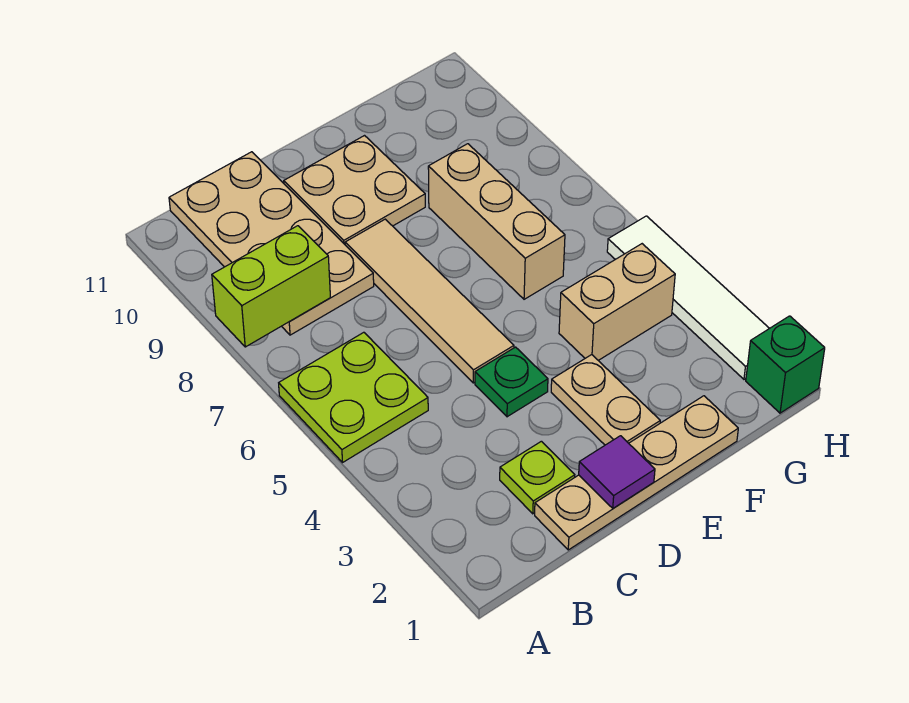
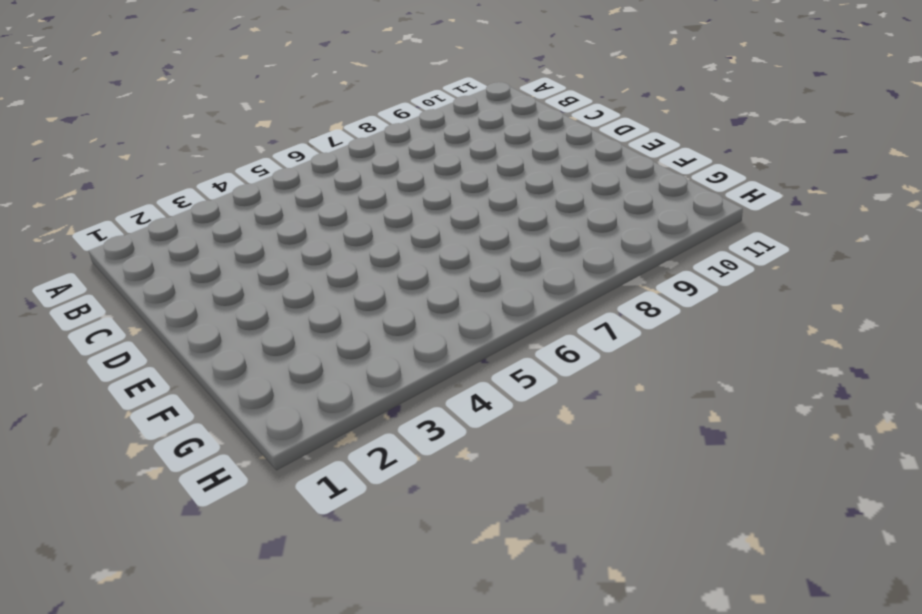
none -> lime 2x2 plate [279,332,428,462]
none -> tan 2x4 plate [169,152,374,335]
none -> tan 1x4 plate [535,396,738,550]

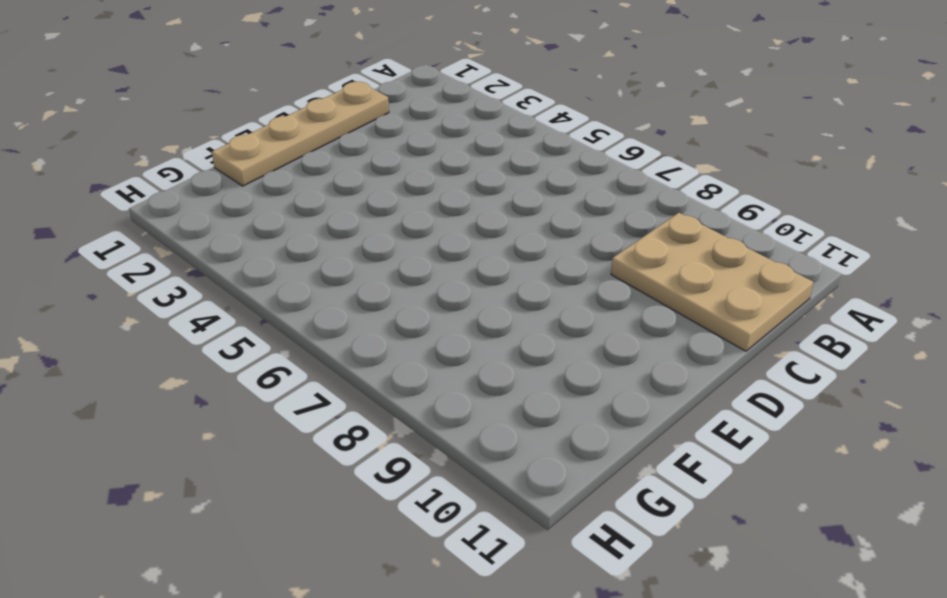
tan 2x3 plate [611,213,813,351] -> tan 2x4 plate [169,152,374,335]
none -> lime 2x2 plate [279,332,428,462]
none -> lime 1x1 plate [500,441,575,514]
none -> green 1x1 plate [475,347,548,417]

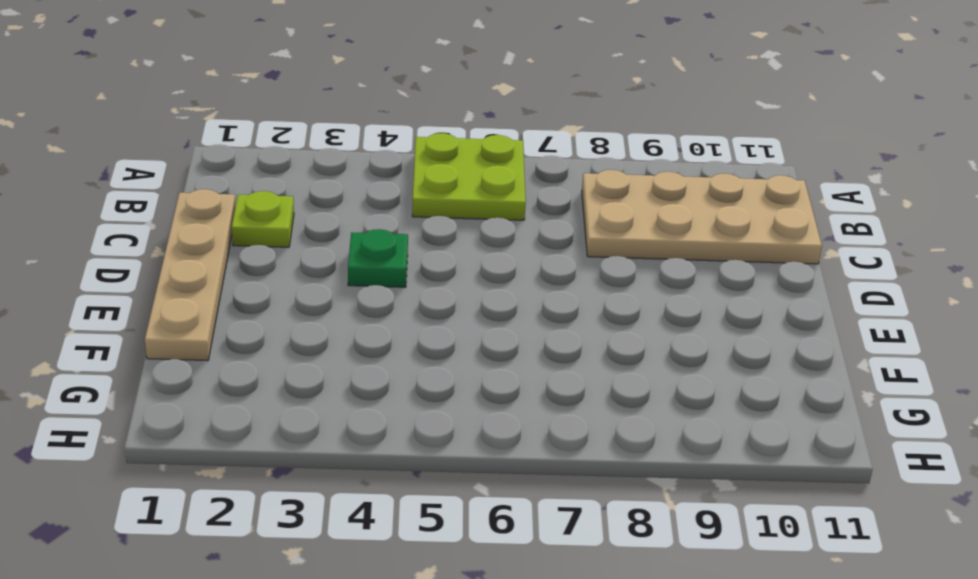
none -> tan 1x4 tile [345,219,514,383]
none -> tan 2x2 plate [284,136,425,244]
none -> tan 1x2 plate [551,355,660,445]

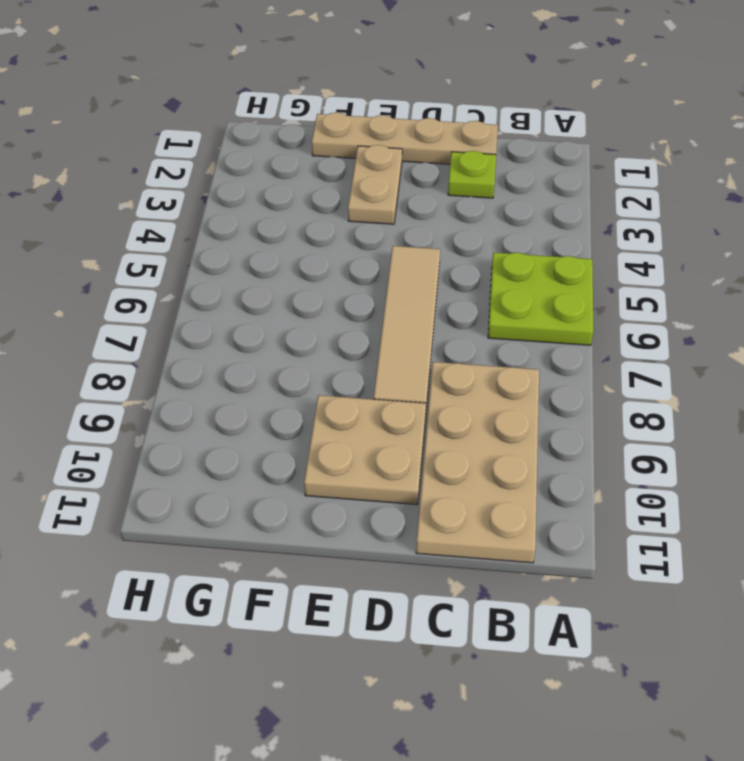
none -> green 1x1 plate [475,347,548,417]
none -> tan 1x2 brick [559,244,675,360]
none -> tan 1x3 brick [428,144,565,299]

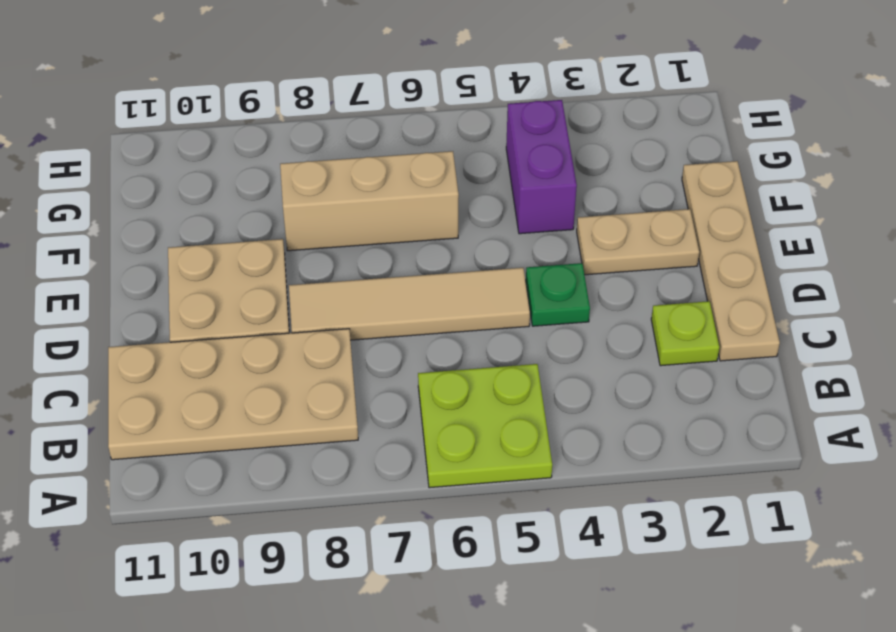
purple 1x2 brick [506,100,577,234] -> tan 1x2 brick [559,244,675,360]
none -> green 1x1 brick [746,316,825,413]
none -> white 1x4 tile [607,216,769,379]
none -> lime 1x2 brick [212,226,330,347]

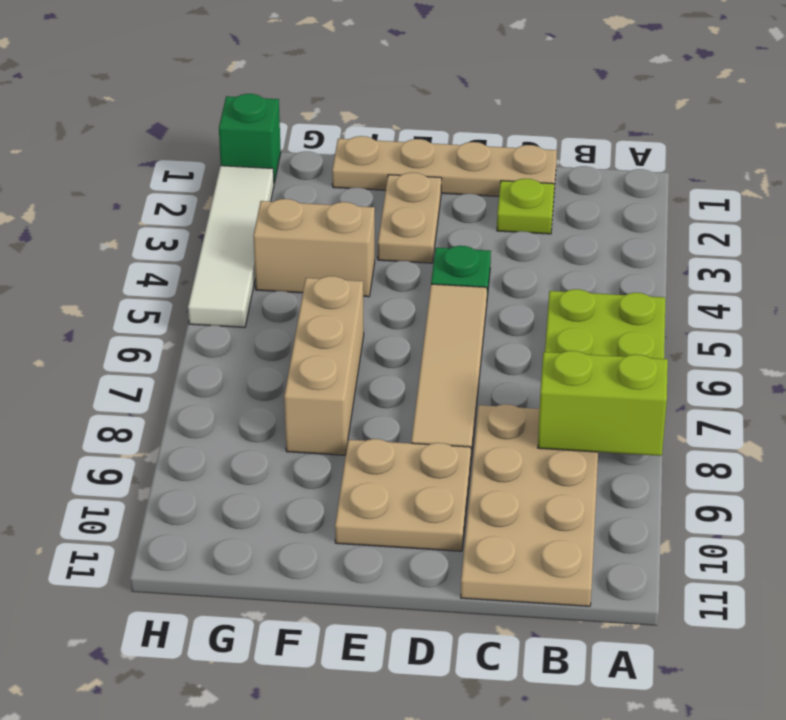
none -> purple 1x1 tile [579,436,655,508]

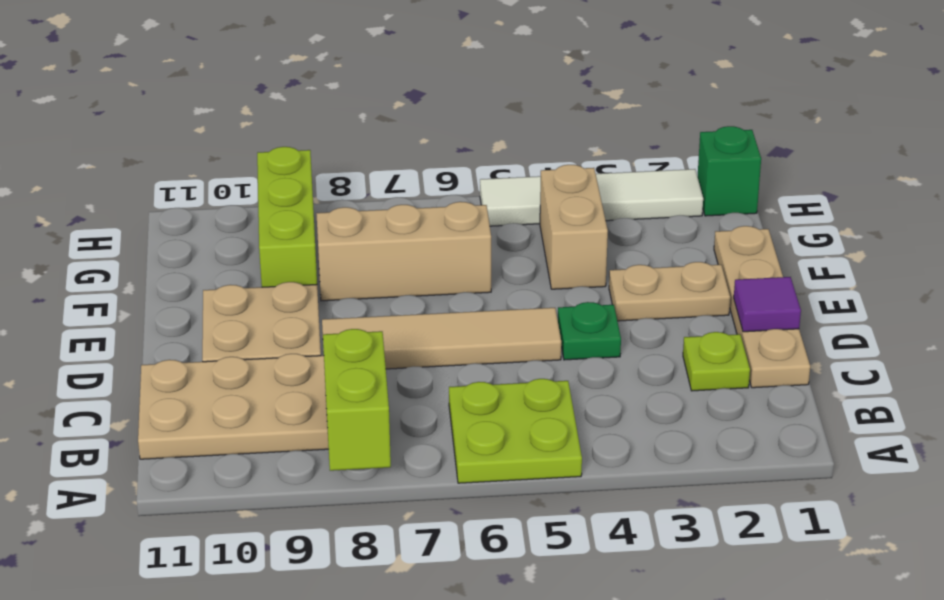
lime 1x3 brick [257,147,317,287] -> none

